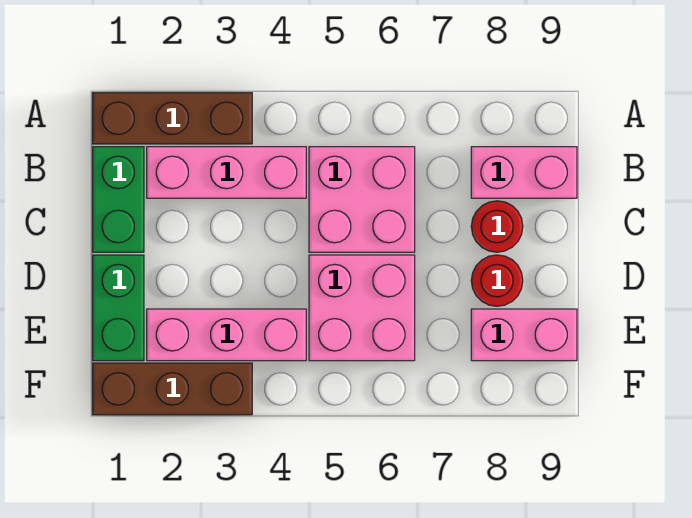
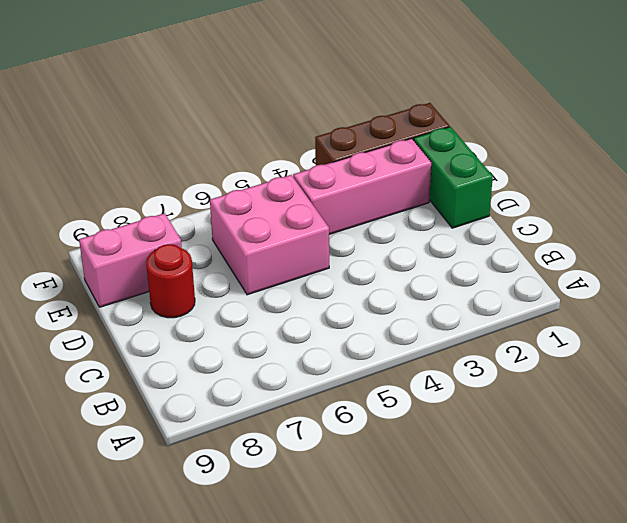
none -> brown 1x3 brick [93,93,252,144]
none -> green 1x2 brick [93,147,144,252]
none -> pink 1x3 brick [147,147,306,198]

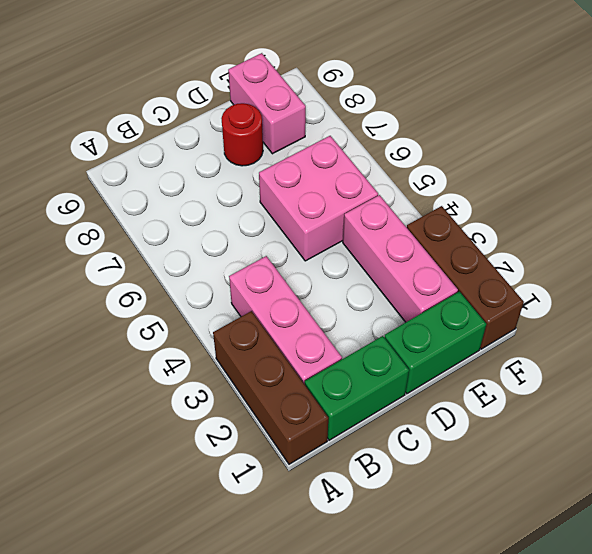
none -> pink 2x2 brick [309,147,415,252]
none -> pink 1x2 brick [471,147,577,198]
none -> red 1x1 round brick [471,201,523,252]

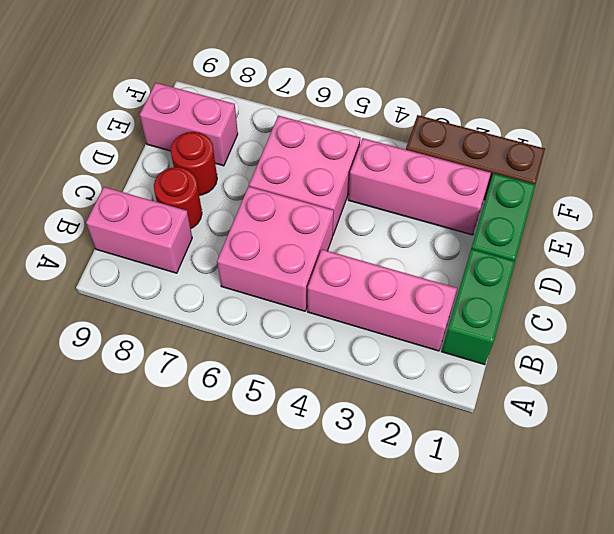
none -> brown 1x3 brick [93,93,252,144]

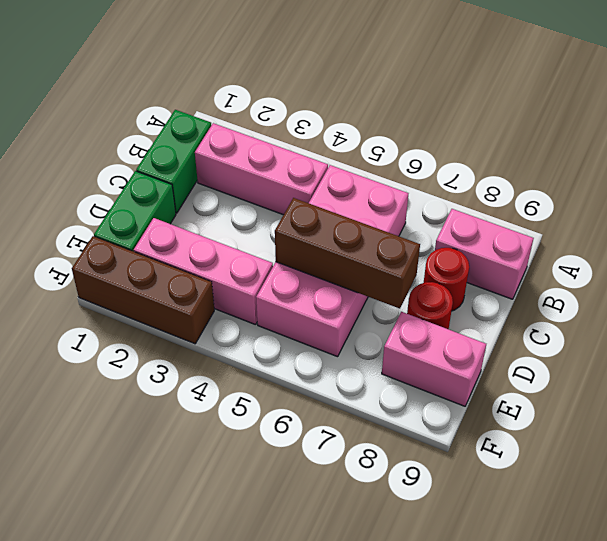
brown 1x3 brick [275,198,420,309] -> brown 1x3 brick moved to [93,93,252,144]

